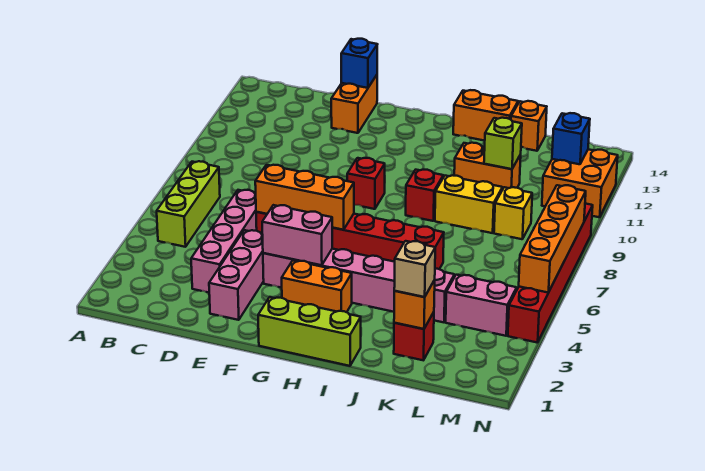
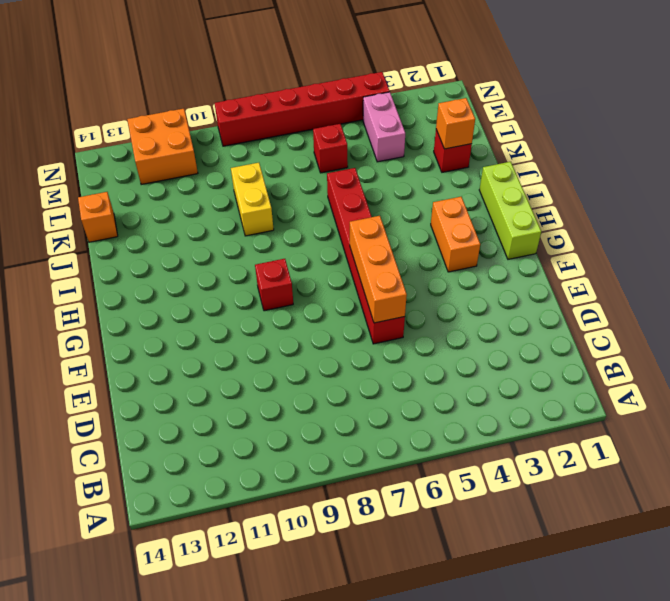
red 1x1 brick [313,124,348,173] -> red 1x1 brick moved to [406,170,443,221]
none -> lime 1x3 brick [157,161,220,247]
none -> pink 1x4 brick [191,190,257,292]
none -> pink 1x3 brick [209,230,264,320]

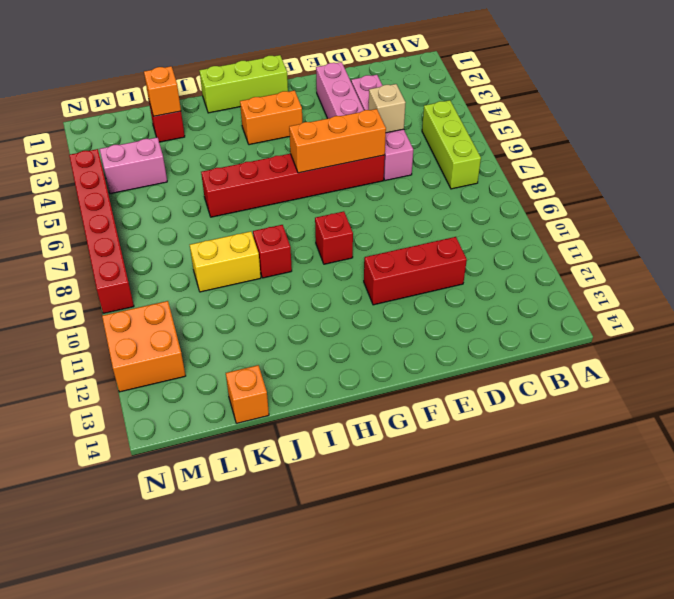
tan 1x1 brick [369,84,406,133] -> tan 1x1 brick moved to [394,241,435,297]
red 1x3 brick [364,237,467,305] -> none
none -> orange 1x2 brick [331,75,377,133]
none -> pink 1x6 brick [263,249,454,322]
none -> orange 1x2 brick [453,90,518,141]

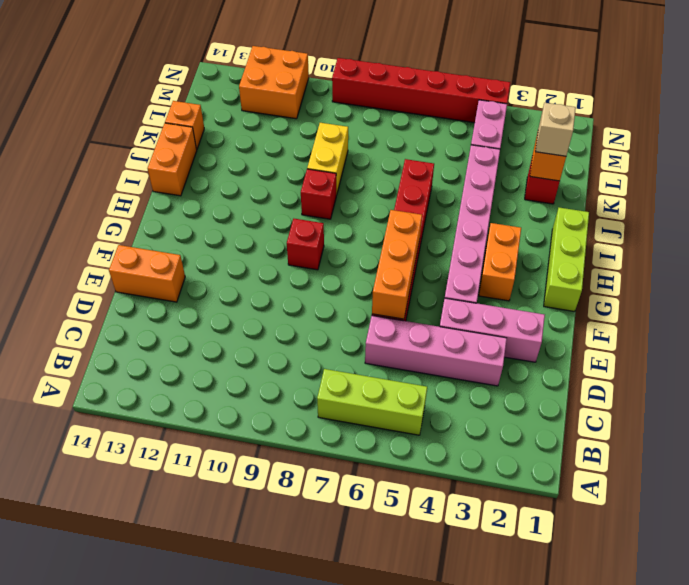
none -> orange 1x2 brick [454,143,521,190]
none -> yellow 1x1 brick [494,187,532,239]
none -> blue 1x1 brick [341,39,377,88]

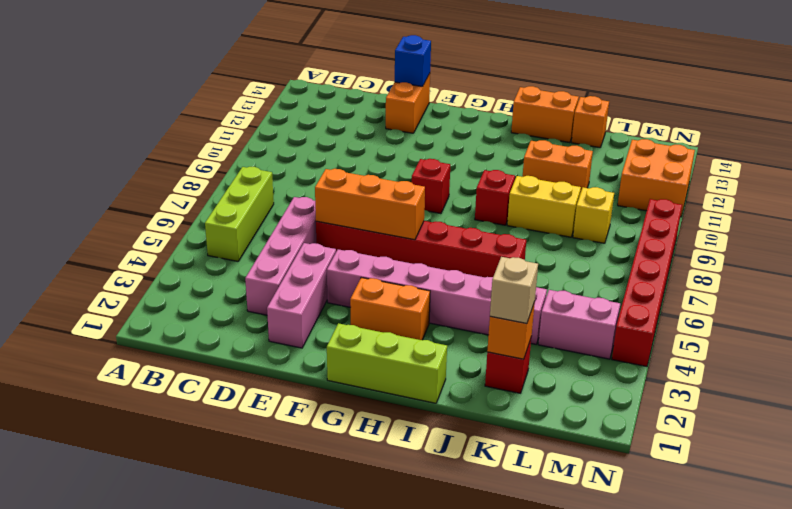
none -> pink 1x2 brick [262,205,332,265]
none -> lime 1x1 brick [484,118,522,169]
none -> blue 1x1 brick [552,113,590,164]

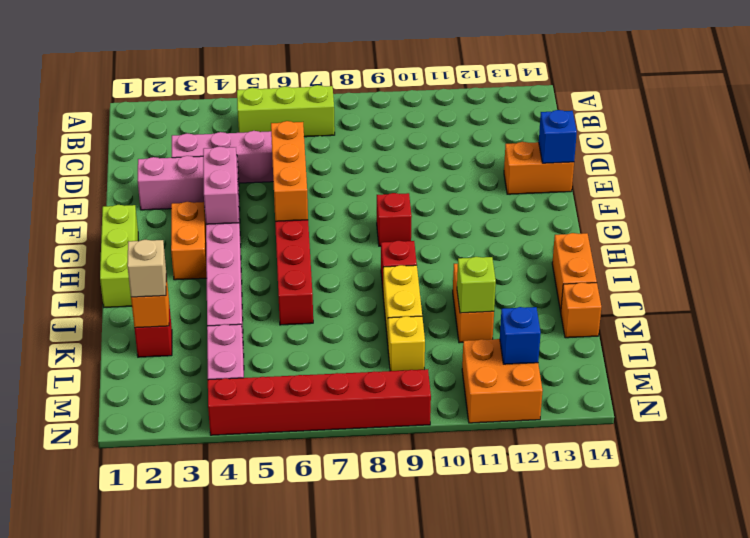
none -> orange 1x4 brick [519,185,586,293]

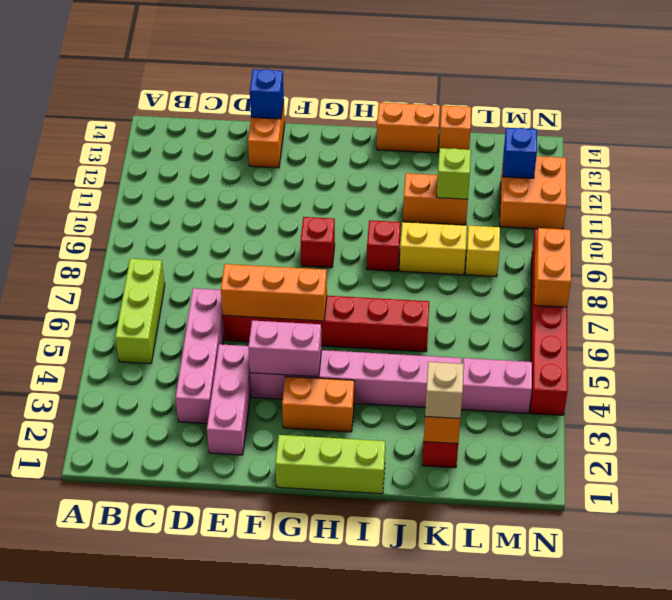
orange 1x2 brick [534,228,571,307] -> orange 1x4 brick [519,185,586,293]

